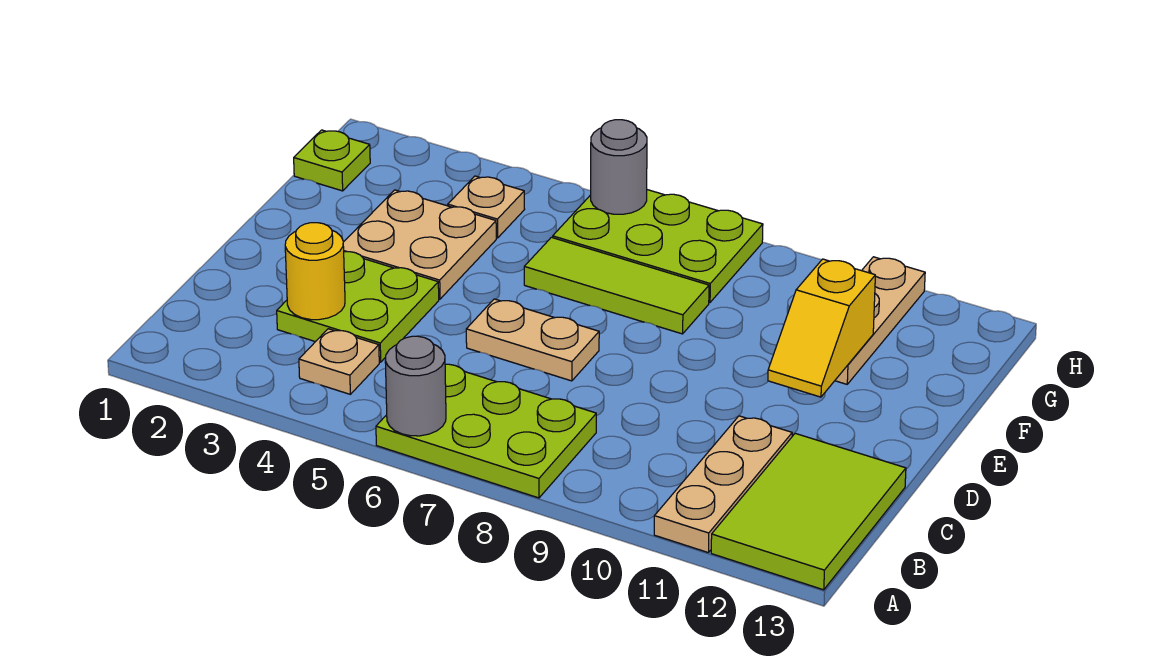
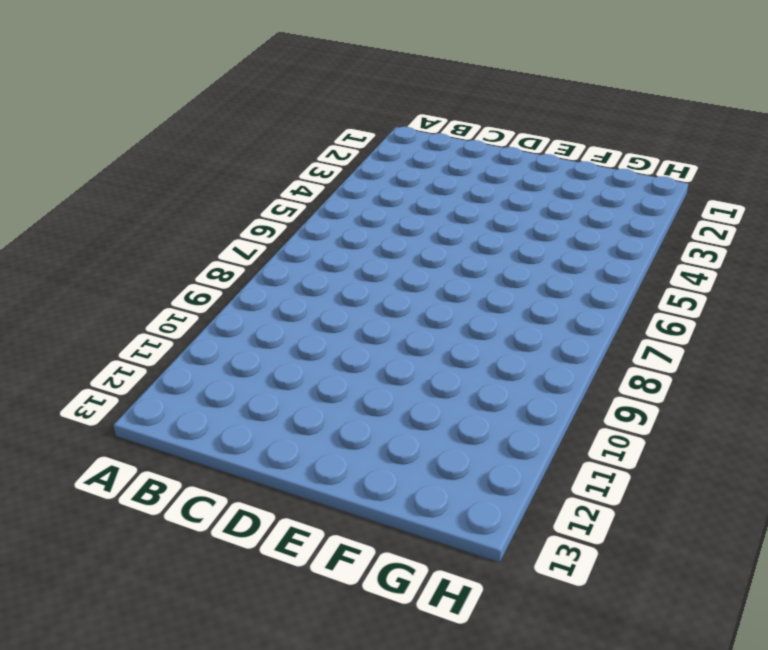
none -> lime 2x3 plate [376,364,596,498]
none -> tan 1x3 plate [654,416,792,553]
none -> lime 2x3 tile [711,433,906,590]

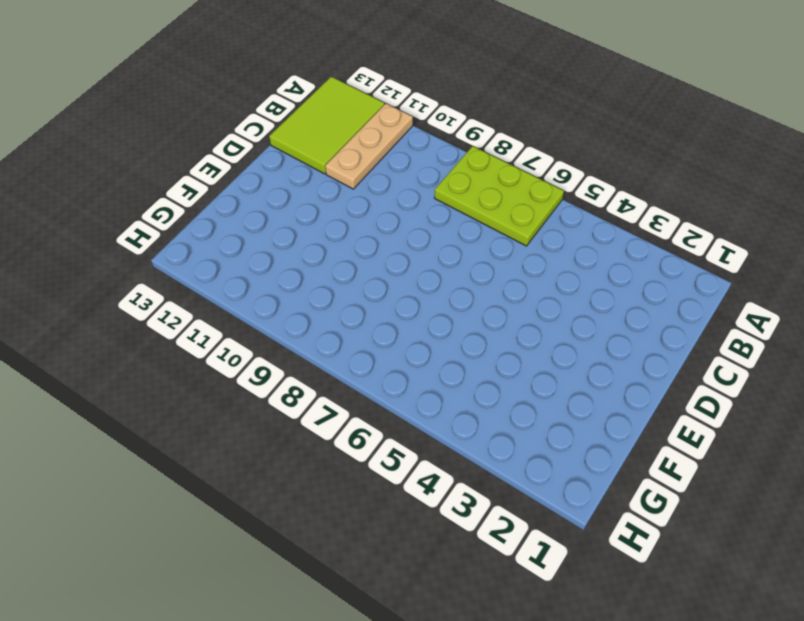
none -> tan 1x1 plate [299,329,379,394]
none -> lime 2x2 plate [277,252,439,362]
none -> tan 1x2 plate [466,299,599,381]

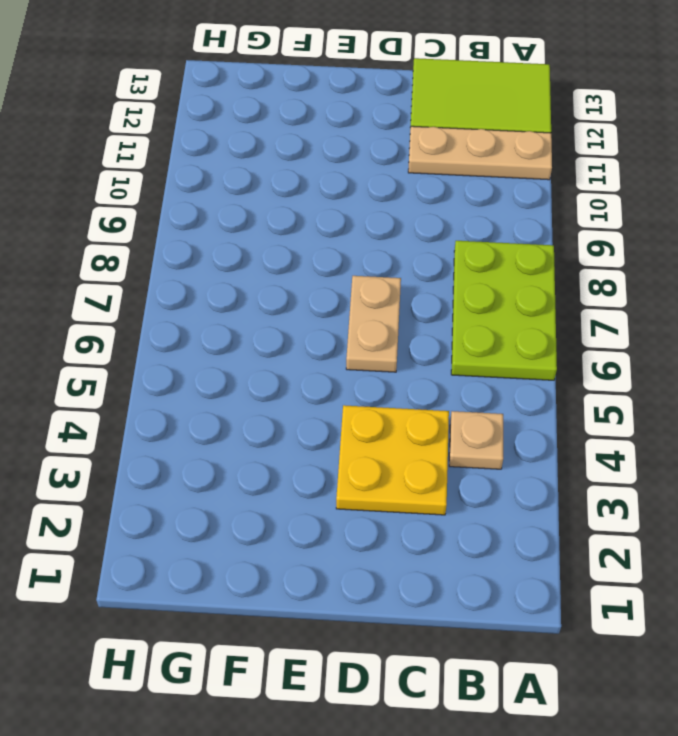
yellow 2x2 plate [336,405,449,515] -> lime 2x2 plate [277,252,439,362]
none -> tan 2x2 plate [343,190,496,299]
none -> lime 1x3 tile [524,237,709,334]
none -> tan 1x3 plate [835,257,925,384]

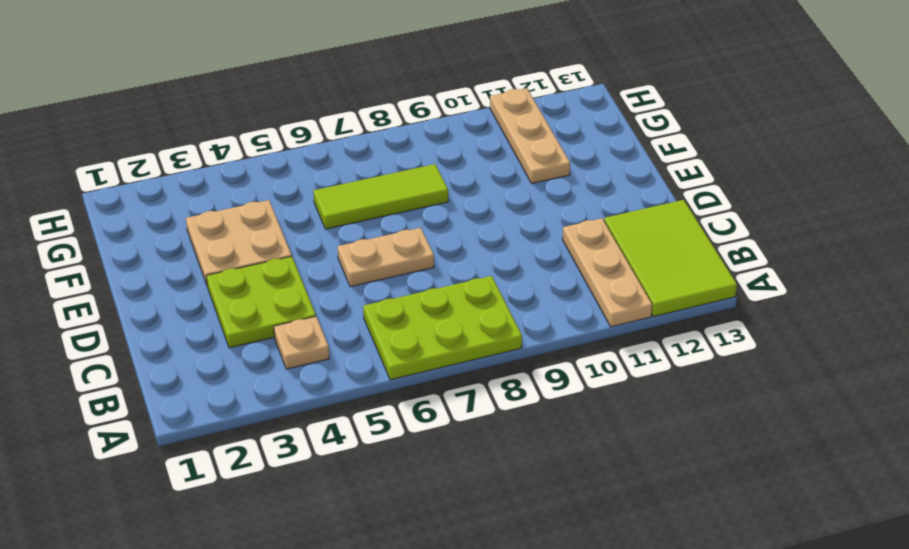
none -> lime 1x1 plate [294,130,370,191]
none -> tan 1x1 plate [448,176,525,238]
none -> lime 2x3 plate [553,190,763,303]

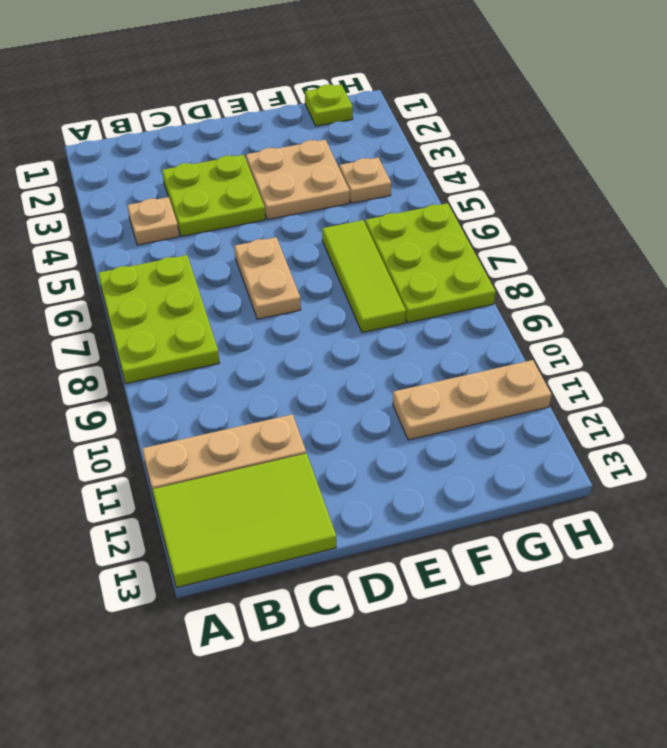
none -> grey 1x1 round brick [385,336,446,436]
none -> yellow 1x1 round brick [285,223,345,320]
none -> yellow 1x2 slope [768,259,875,397]

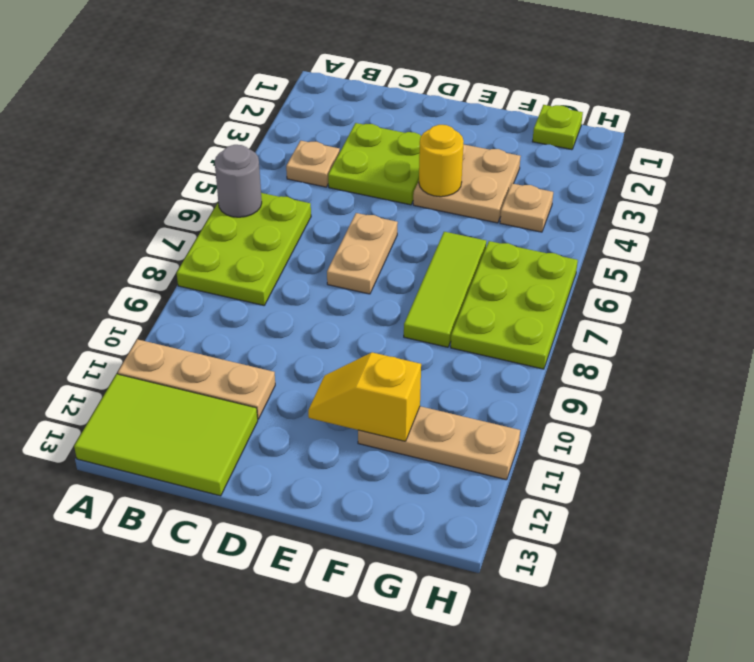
yellow 1x1 round brick [419,125,464,197] -> yellow 1x1 round brick moved to [285,223,345,320]
none -> grey 1x1 round brick [591,120,647,214]

